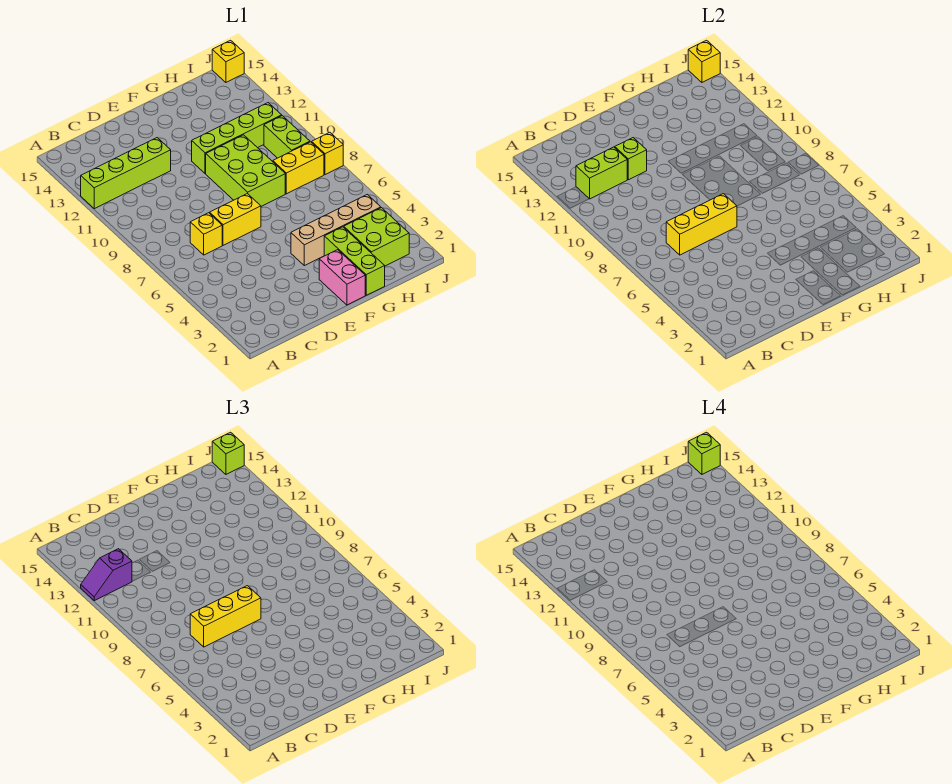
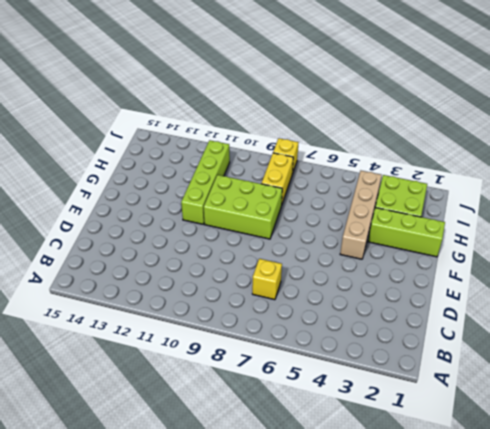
none -> lime 1x4 brick [81,138,171,209]
none -> yellow 1x2 brick [210,194,261,245]
none -> pink 1x2 brick [319,250,365,305]

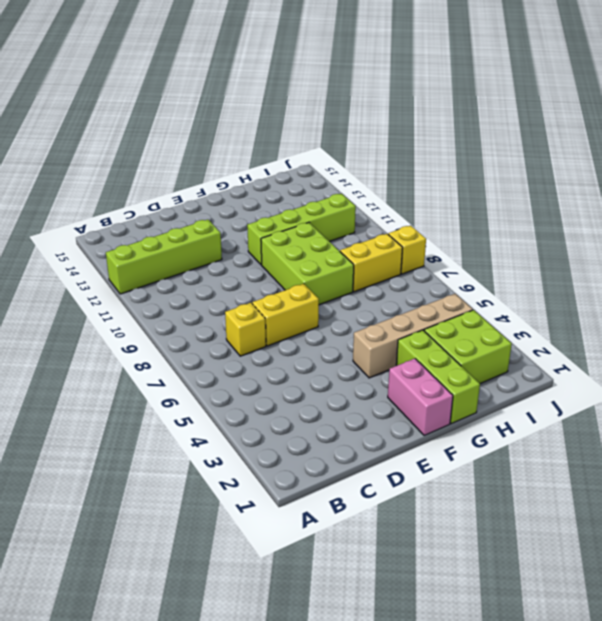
none -> lime 1x2 brick [264,116,310,158]
none -> yellow 1x1 brick [212,40,244,82]
none -> lime 1x2 brick [576,147,627,199]

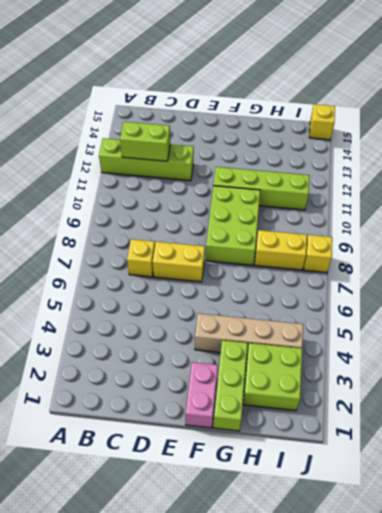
none -> lime 1x2 brick [264,116,310,158]
none -> yellow 1x3 brick [666,194,737,255]
none -> lime 1x1 brick [615,138,647,180]

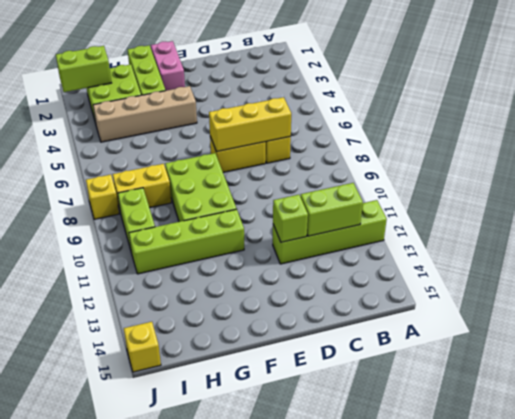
lime 1x2 brick [56,46,111,92] -> none
none -> yellow 1x1 brick [688,40,720,82]
none -> purple 1x2 slope [81,549,132,601]
none -> yellow 1x3 brick [190,586,261,647]

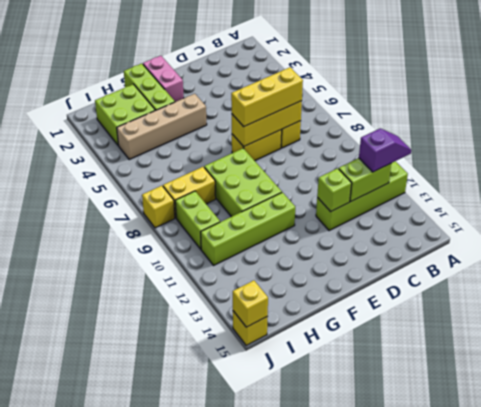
none -> lime 1x1 brick [212,432,244,474]
none -> lime 1x1 brick [688,432,720,474]

